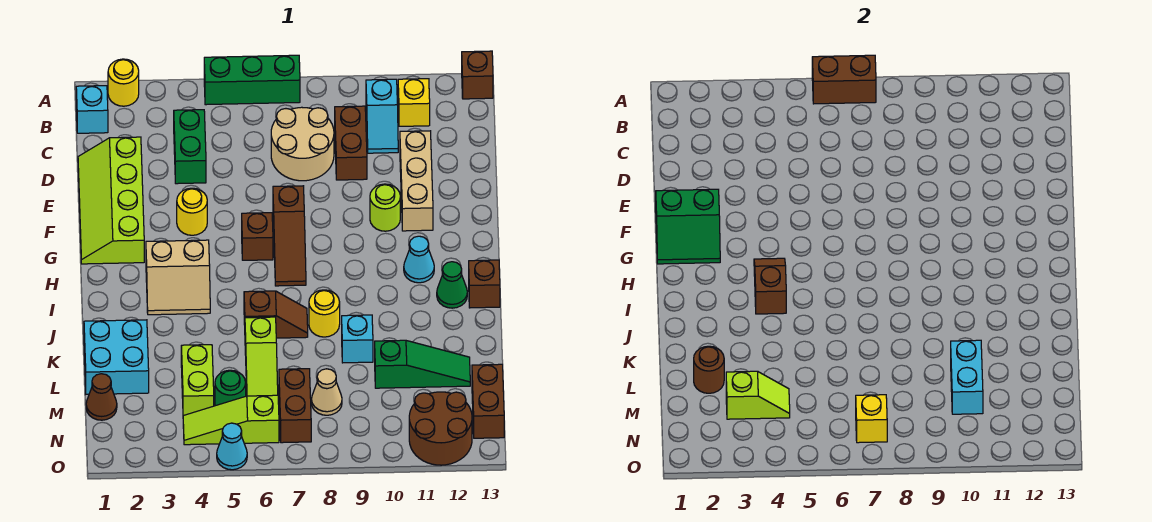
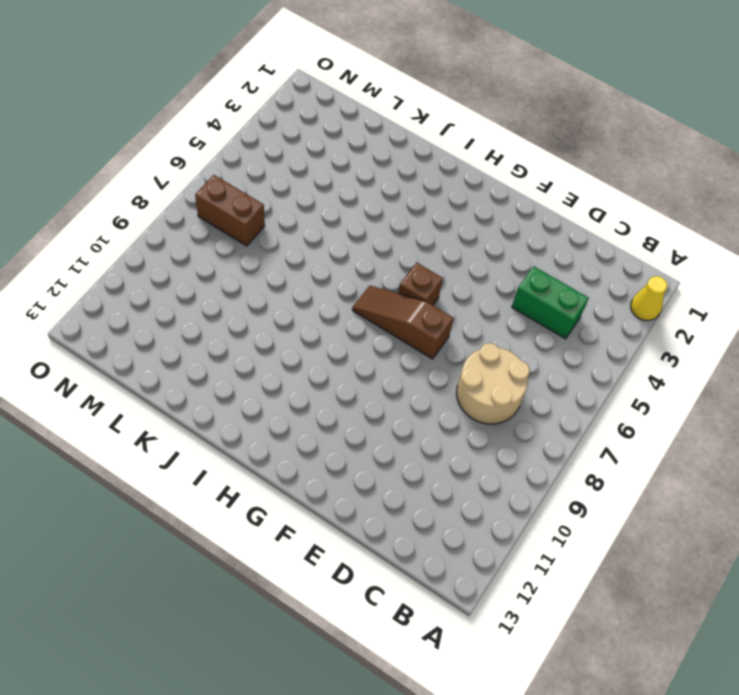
yellow 1x1 cone [631,276,668,321] -> yellow 1x1 round brick [108,59,139,106]
none -> green 1x3 brick [204,55,300,105]
none -> brown 1x1 brick [462,51,493,99]
none -> cyan 1x1 brick [76,86,108,133]
none -> cyan 1x2 slope [366,79,398,153]

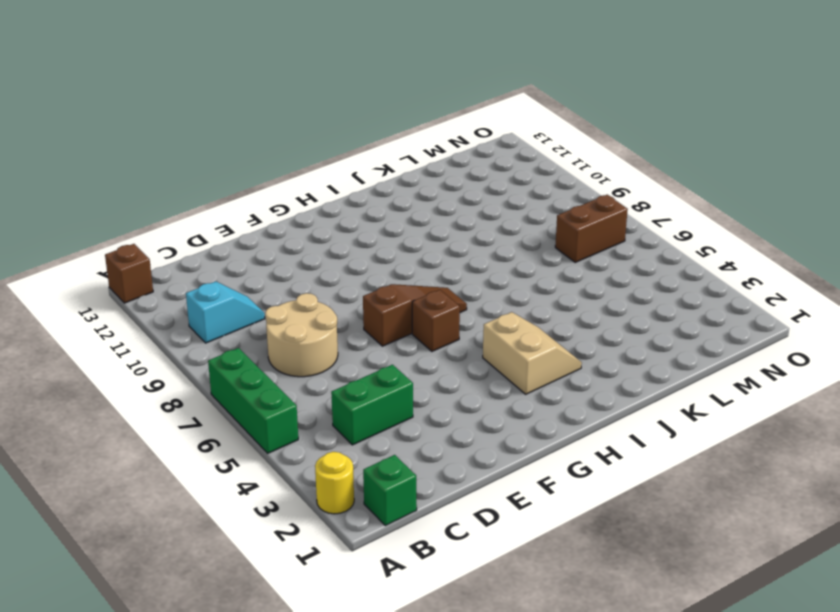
green 1x1 brick [363,455,417,526] -> cyan 1x1 brick [76,86,108,133]
none -> yellow 1x1 brick [398,79,430,126]
none -> brown 1x2 brick [335,106,367,180]
none -> lime 2x4 slope [78,137,144,264]
none -> tan 1x3 brick [400,131,433,231]

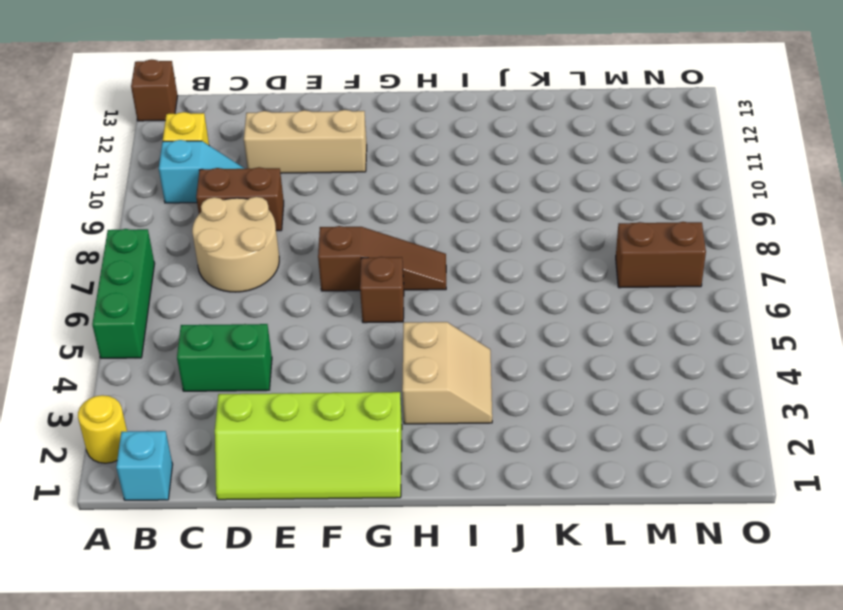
none -> yellow 1x1 round brick [177,188,207,235]
none -> lime 1x1 round brick [370,184,400,231]
none -> cyan 1x1 cone [404,236,434,283]
none -> green 1x1 cone [437,262,467,308]

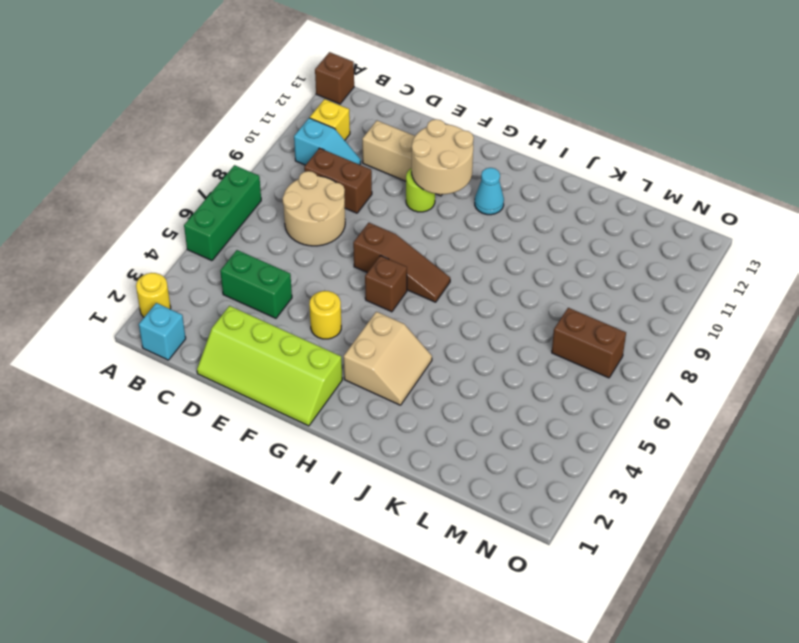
tan 2x2 round brick [412,119,474,194] -> none
none -> green 1x1 cone [437,262,467,308]
none -> brown 1x1 brick [469,260,500,308]
none -> brown 1x2 slope [244,291,308,338]
none -> yellow 1x1 round brick [309,290,340,337]

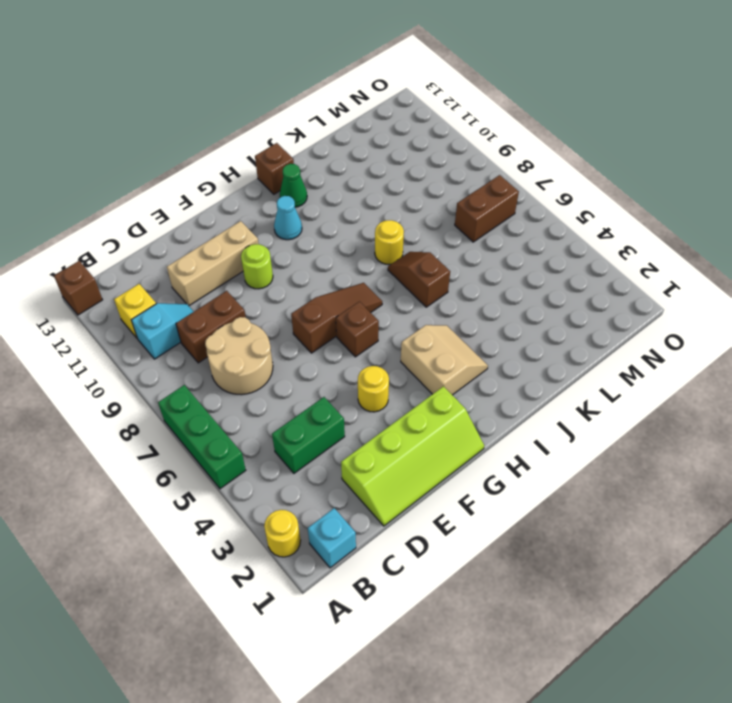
none -> cyan 2x2 brick [84,320,149,394]
none -> lime 1x3 slope [245,317,278,396]
none -> cyan 1x1 brick [342,315,373,363]
none -> lime 1x2 brick [181,345,214,416]

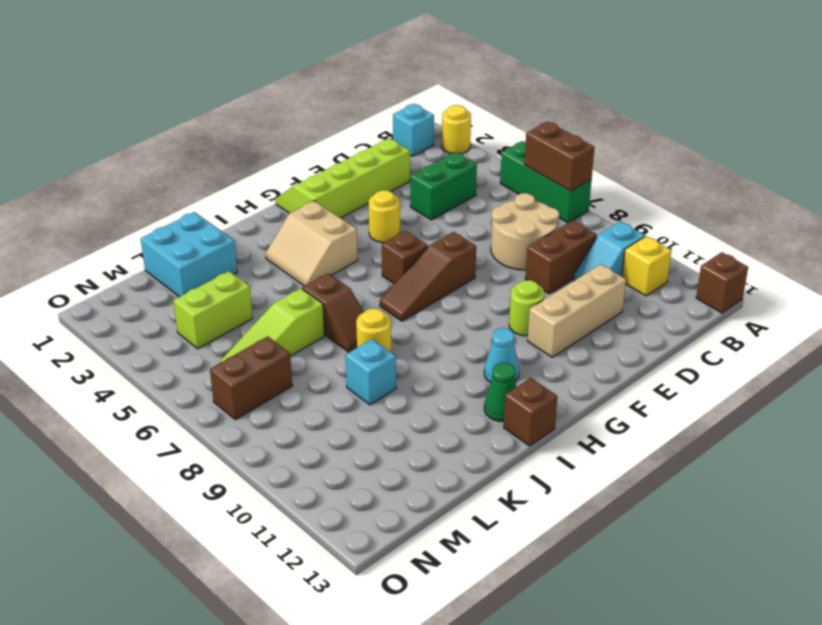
none -> green 1x3 slope [375,340,470,388]
none -> brown 1x1 cone [86,374,117,420]
none -> green 1x1 round brick [215,370,246,406]
none -> tan 1x1 cone [311,369,342,415]

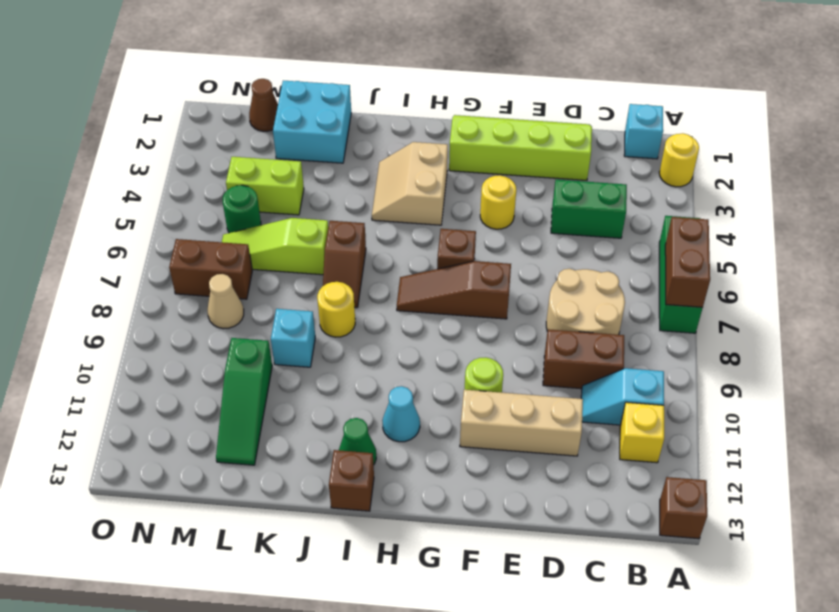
none -> brown 1x2 brick [472,364,504,438]
none -> lime 1x3 slope [183,395,279,445]
none -> brown 2x2 round brick [409,392,472,465]
none -> cyan 1x1 cone [217,423,247,470]

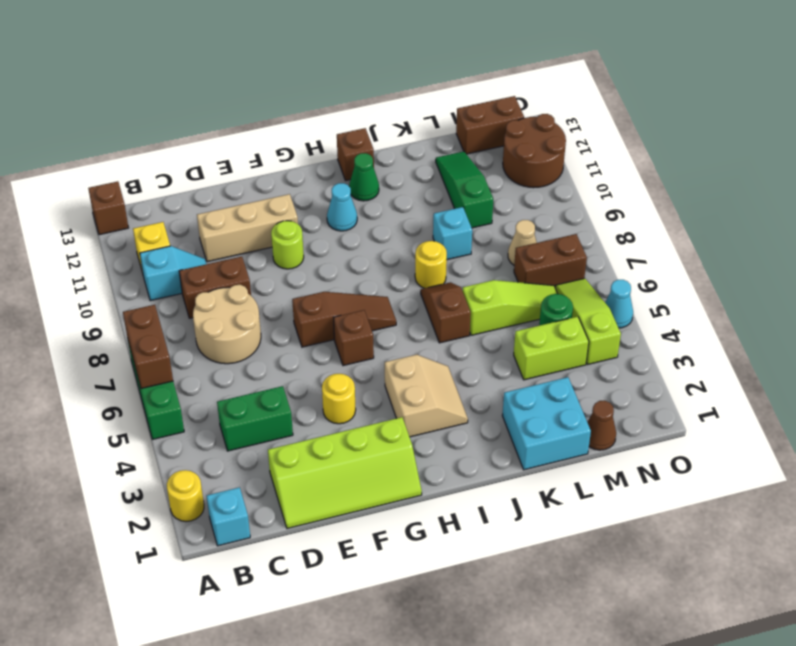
lime 1x3 slope [555,278,621,365] -> lime 1x3 slope turned to [183,395,279,445]
none -> green 2x2 slope [656,189,720,264]
none -> brown 1x2 slope [754,258,786,314]
none -> brown 1x1 round brick [694,346,724,393]
none -> cyan 1x2 brick [951,340,983,414]

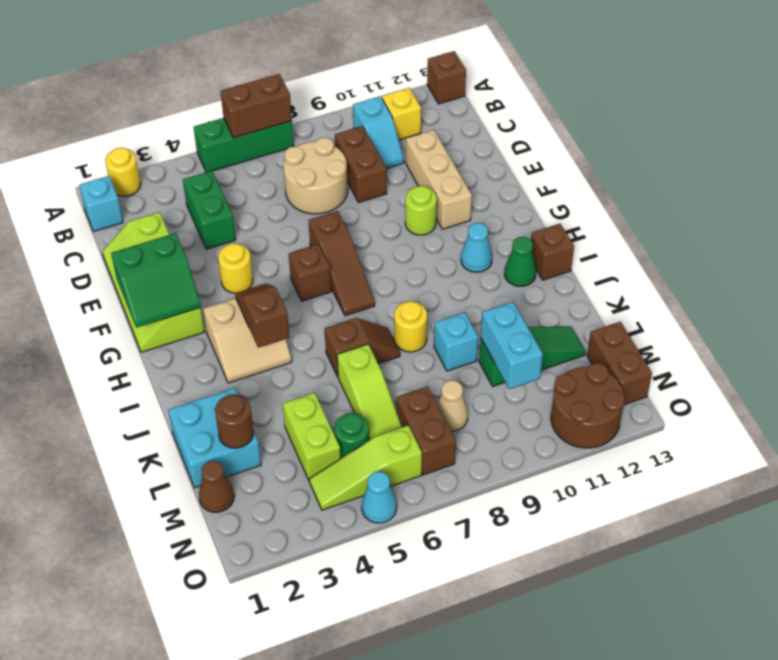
none -> lime 1x2 slope [726,371,790,419]
none -> yellow 1x1 brick [856,395,887,443]

